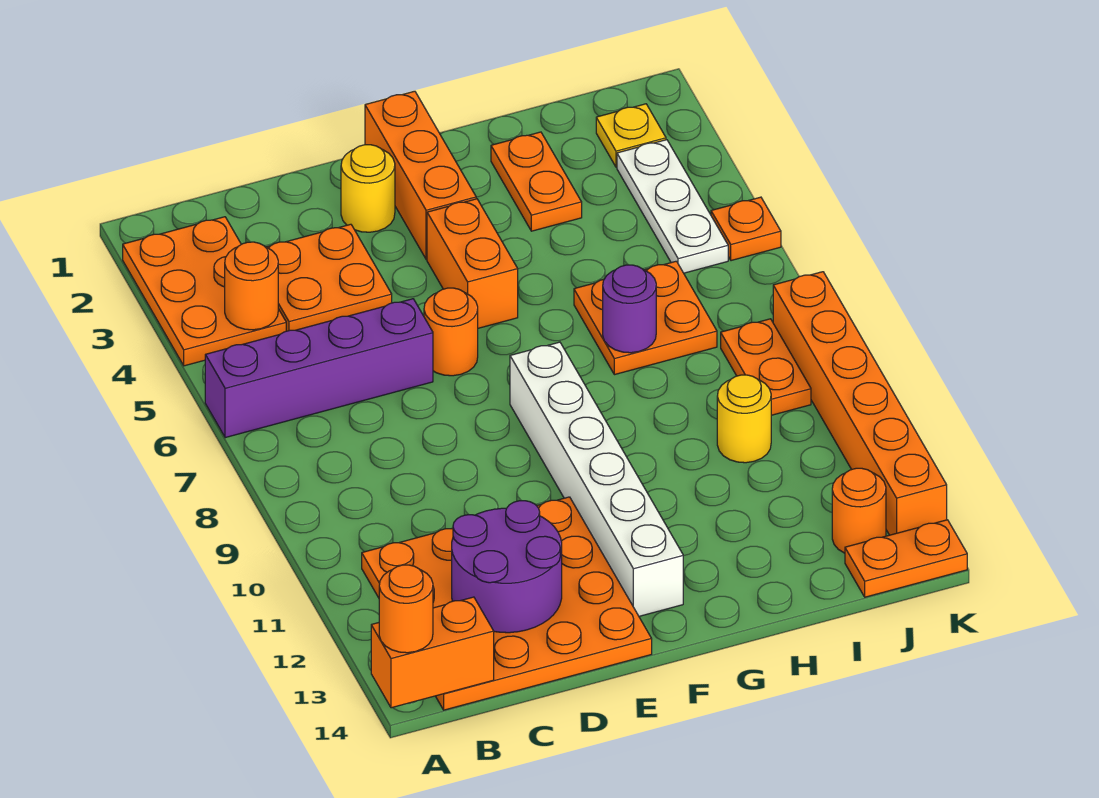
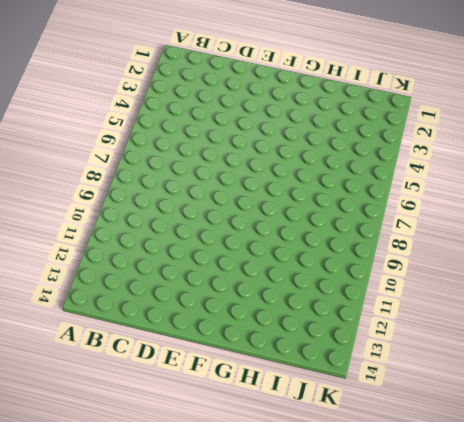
none -> orange 2x3 plate [123,217,286,366]
none -> purple 1x4 brick [205,299,433,438]
none -> orange 4x4 plate [362,497,652,710]

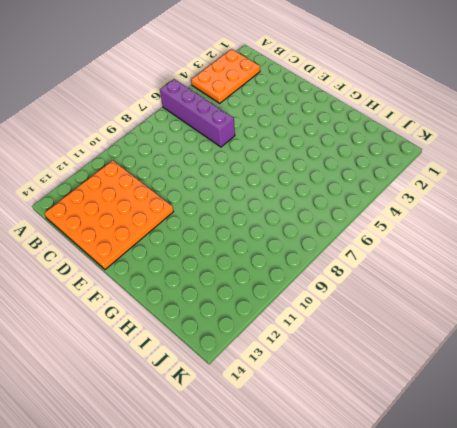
none -> orange 2x2 plate [267,224,392,331]
none -> yellow 1x1 round brick [341,145,395,232]
none -> orange 1x1 round brick [424,288,478,376]

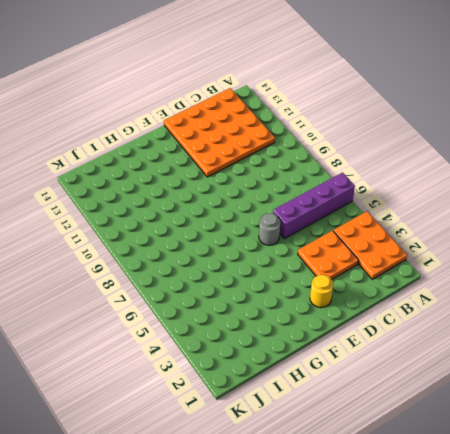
grey 1x1 round brick [259,213,280,245] -> orange 1x1 round brick [424,288,478,376]
none -> orange 1x3 brick [365,91,476,259]
none -> orange 1x2 brick [427,199,518,328]
none -> white 1x6 brick [510,342,683,616]

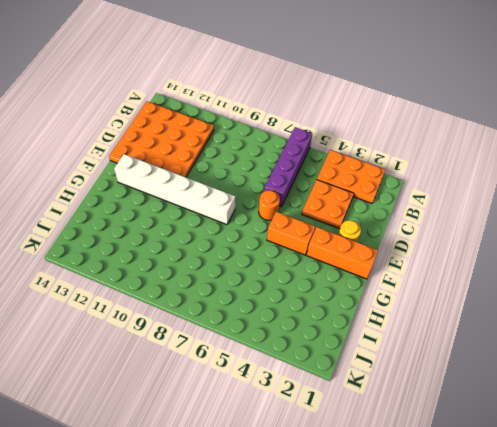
none -> orange 1x2 plate [491,132,582,231]
none -> orange 2x2 plate [574,261,717,375]
none -> yellow 1x1 round brick [717,375,771,463]

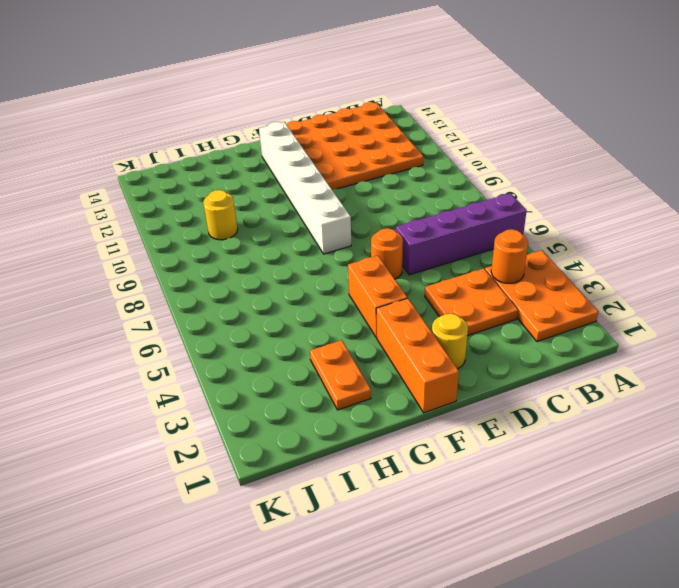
none -> orange 2x2 plate [574,261,717,375]
none -> yellow 1x1 plate [596,104,666,167]
none -> white 1x3 plate [617,140,728,273]

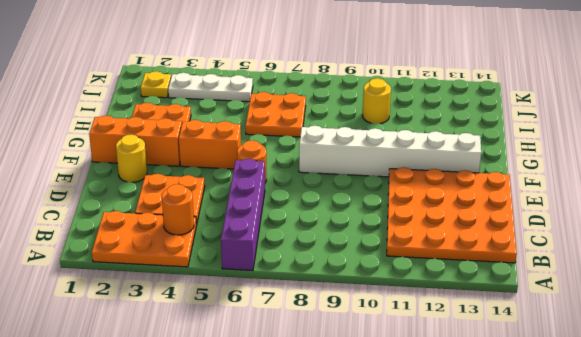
none -> orange 1x2 plate [721,319,811,415]
none -> orange 1x1 round brick [832,468,886,553]
none -> orange 1x2 plate [845,520,967,597]

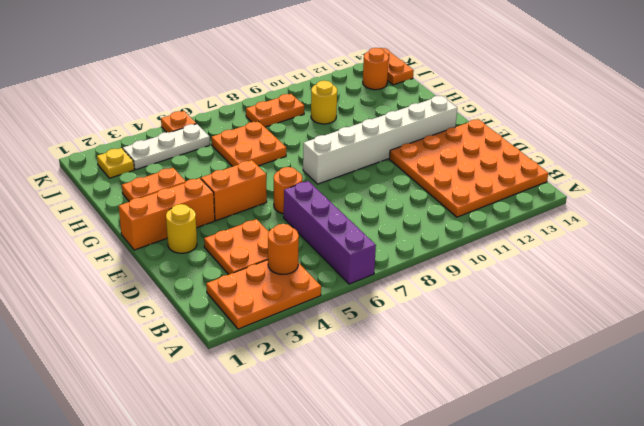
none -> orange 1x6 brick [773,272,947,535]
none -> orange 1x2 brick [371,597,494,708]
none -> purple 2x2 round brick [452,501,562,633]

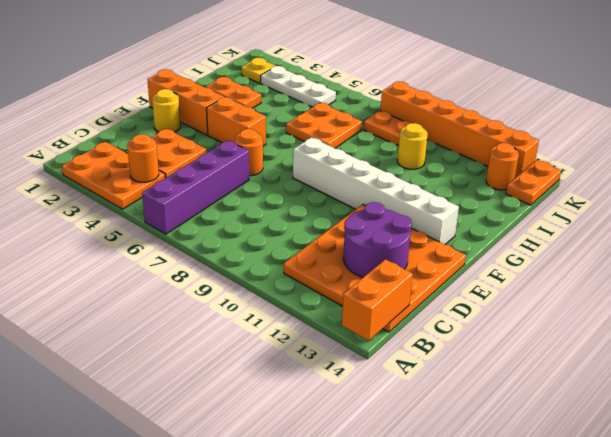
none -> orange 1x1 plate [711,197,781,261]
none -> purple 1x1 round brick [603,265,656,353]
none -> orange 1x1 round brick [379,565,433,653]

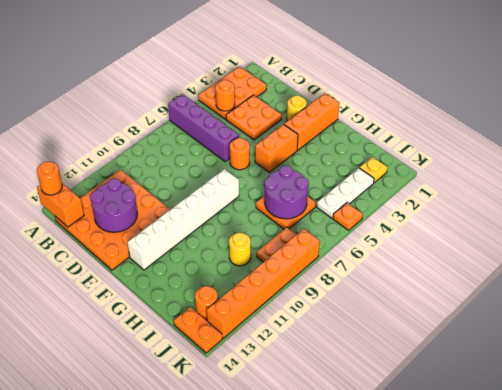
purple 2x2 round brick [264,166,309,219] -> purple 1x1 round brick [603,265,656,353]
none -> orange 1x2 plate [491,132,582,231]

